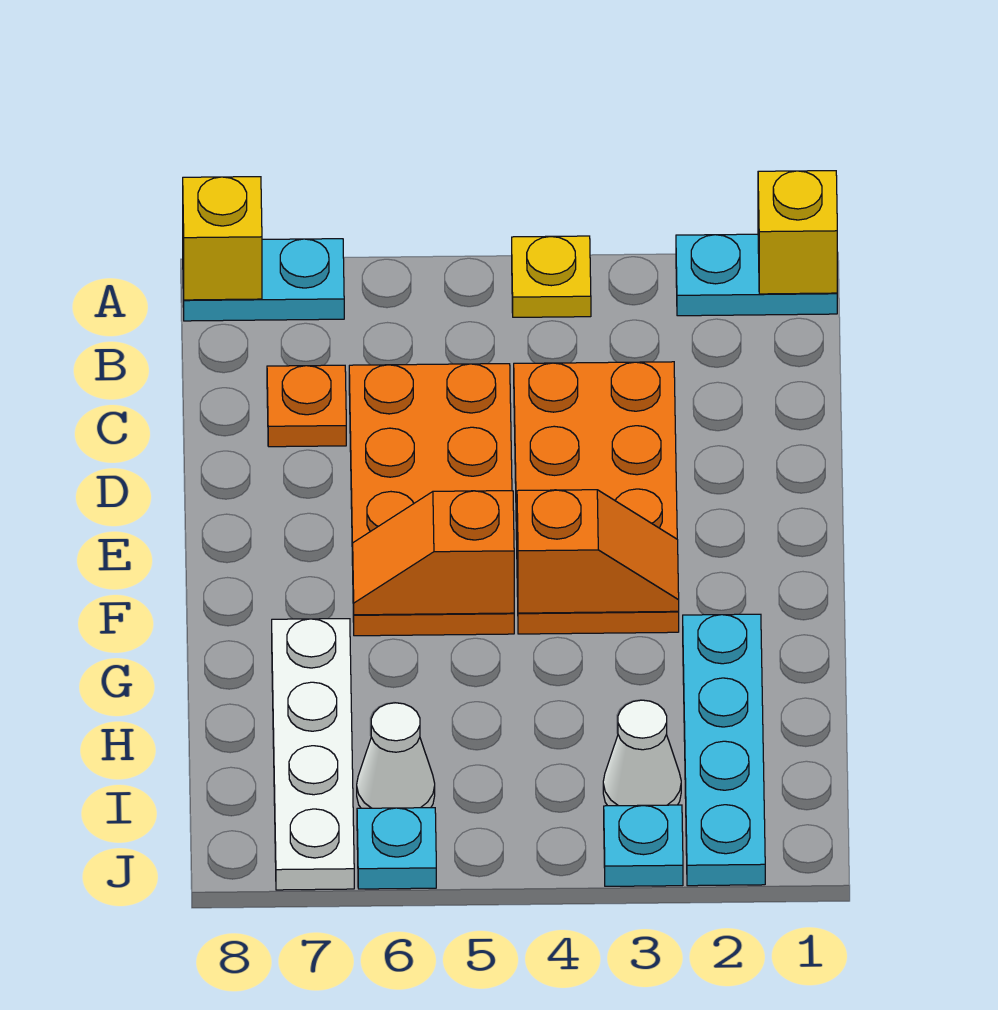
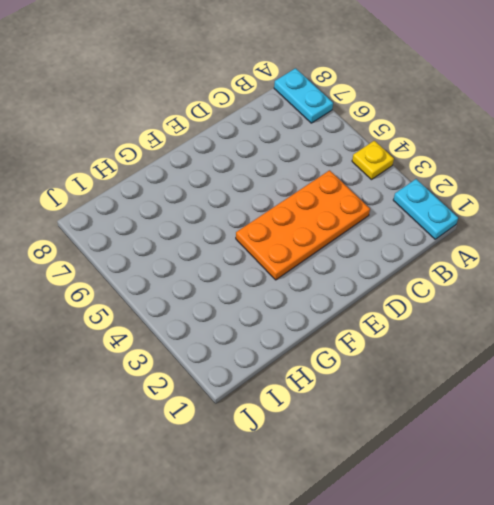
none -> orange 2x4 plate [349,364,514,636]
none -> orange 1x1 plate [267,365,346,447]
none -> cyan 1x4 plate [683,614,765,886]

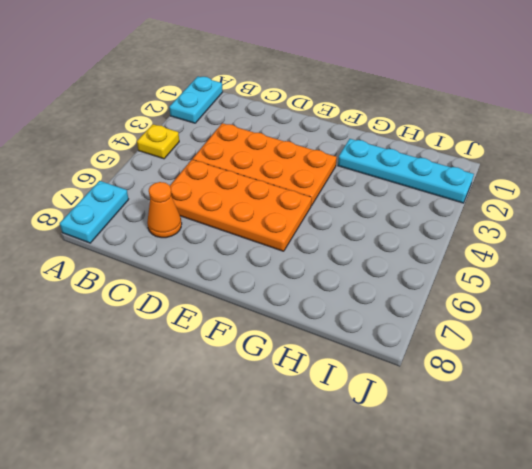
orange 1x1 cone [147,182,182,238] -> orange 1x1 plate [267,365,346,447]
none -> white 1x4 plate [272,619,354,890]
none -> white 1x1 cone [603,700,681,806]
none -> white 1x1 cone [357,703,435,808]

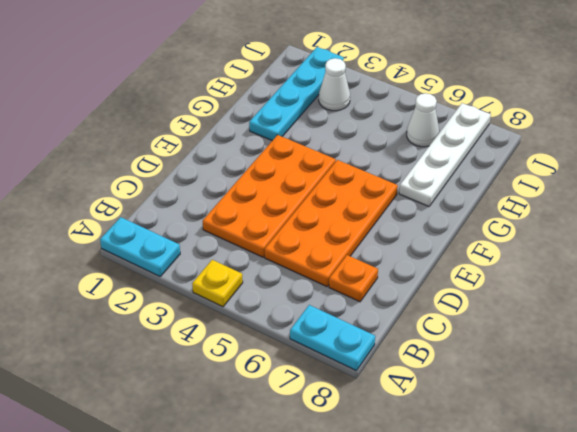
none -> cyan 1x1 plate [604,805,683,886]
none -> cyan 1x1 plate [357,808,436,889]
none -> yellow 1x1 brick [758,171,837,294]

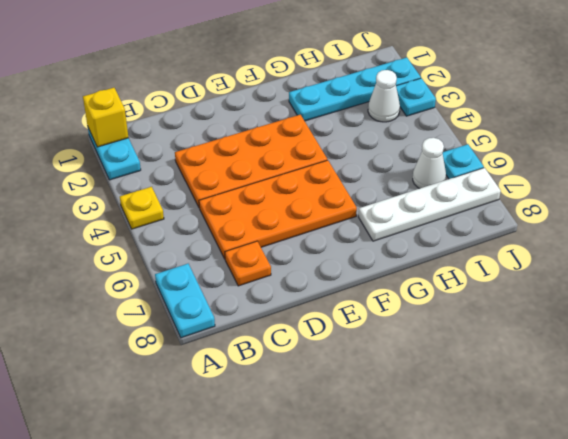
none -> yellow 1x1 brick [183,177,262,300]
none -> orange 1x2 slope [517,490,679,613]
none -> orange 1x2 slope [353,491,514,615]

